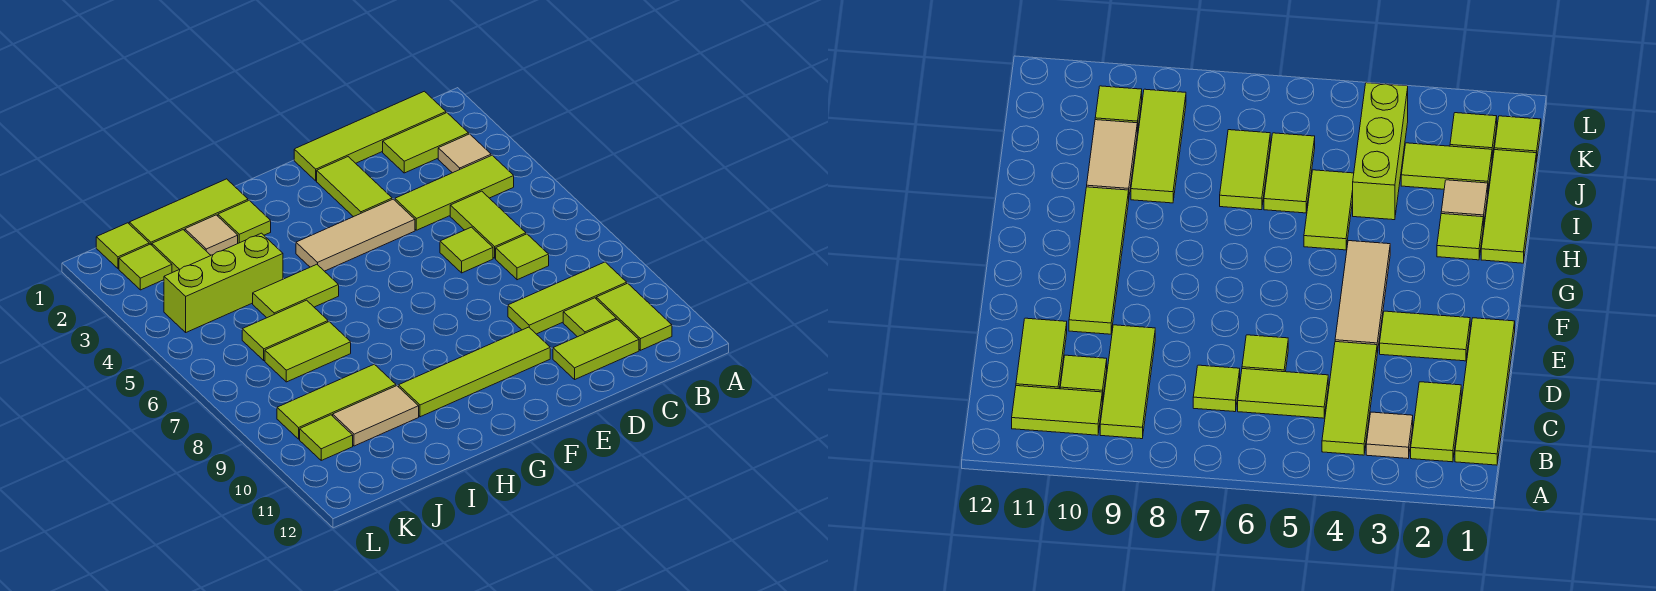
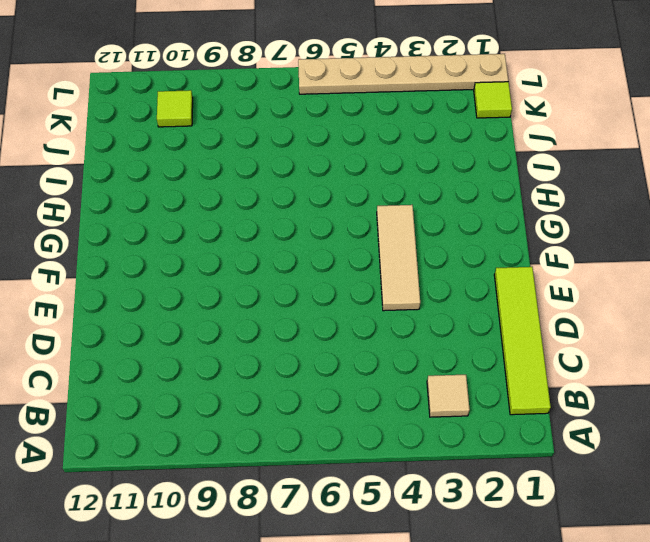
tan 1x6 plate [298,54,508,94] -> none
none -> lime 1x2 tile [383,113,469,173]
none -> lime 1x3 tile [395,155,514,230]
none -> lime 1x3 tile [508,262,627,334]

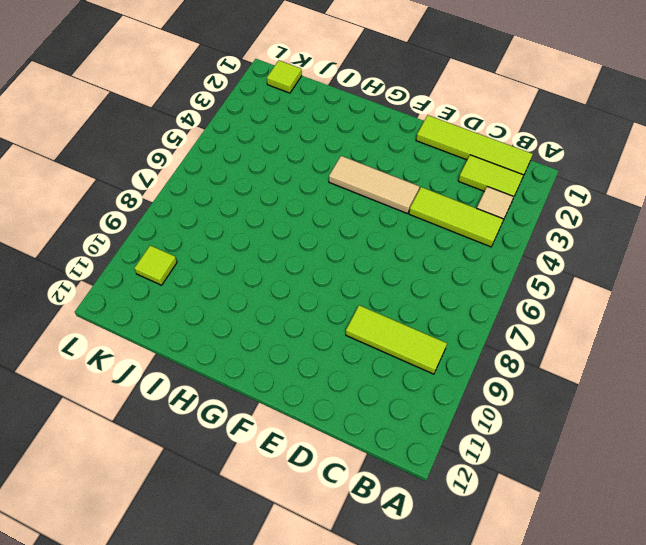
none -> lime 1x2 tile [596,283,672,350]
none -> lime 1x2 tile [450,191,526,258]
none -> lime 1x1 tile [496,234,549,280]

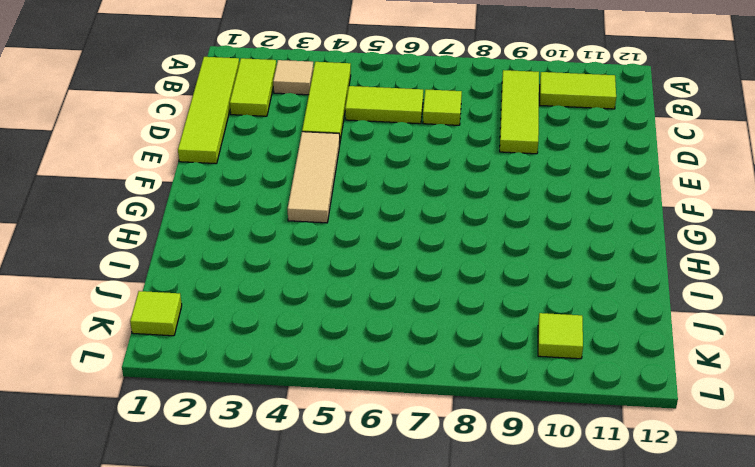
none -> lime 1x1 tile [563,298,616,337]
none -> lime 1x2 tile [553,319,639,379]
none -> lime 1x1 tile [440,227,493,273]

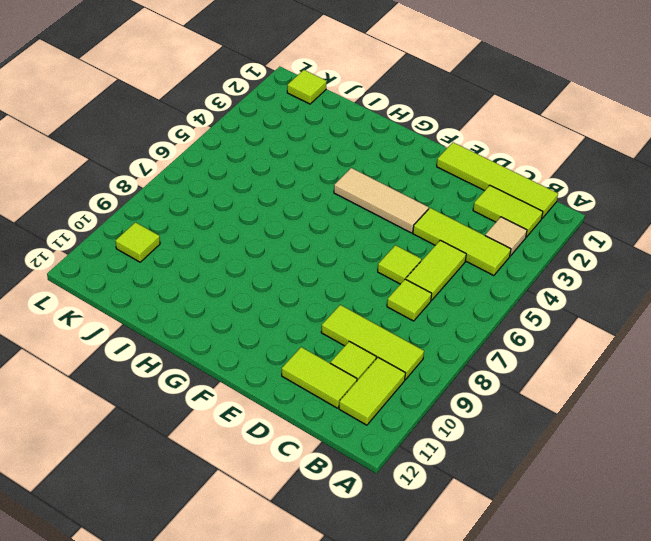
none -> lime 1x2 tile [317,157,392,217]
none -> lime 1x4 tile [399,327,550,417]
none -> lime 1x3 tile [129,179,248,245]

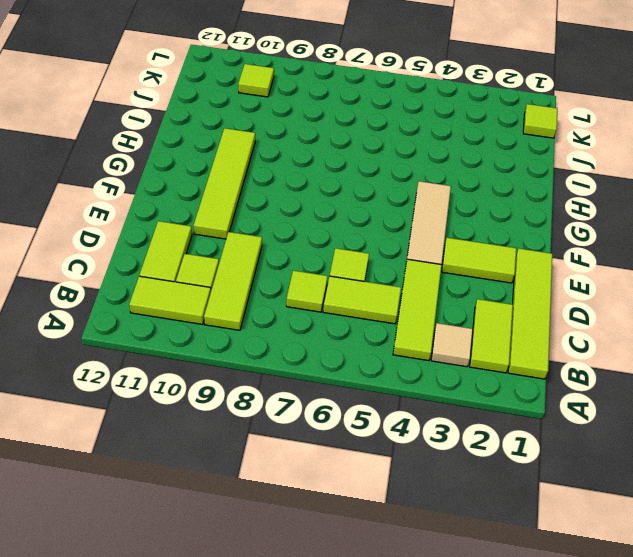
none -> lime 1x3 tile [129,179,248,245]
none -> lime 1x1 tile [218,200,271,243]
none -> lime 1x2 tile [253,264,339,318]

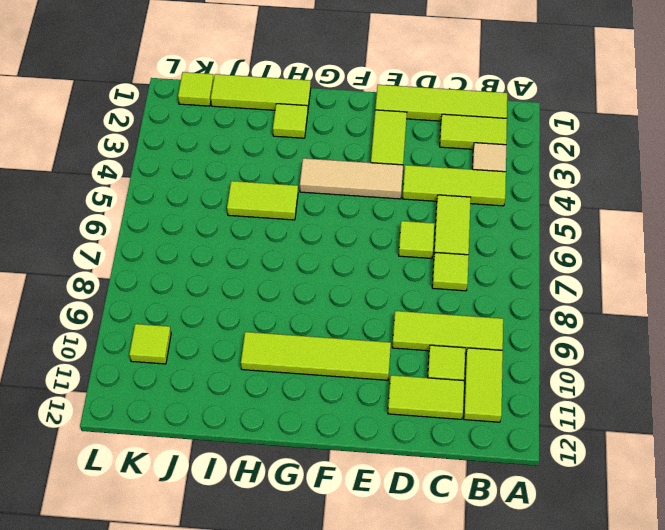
none -> tan 1x1 tile [185,215,238,255]
none -> lime 1x3 brick [164,233,283,332]
none -> lime 1x2 tile [242,300,328,361]

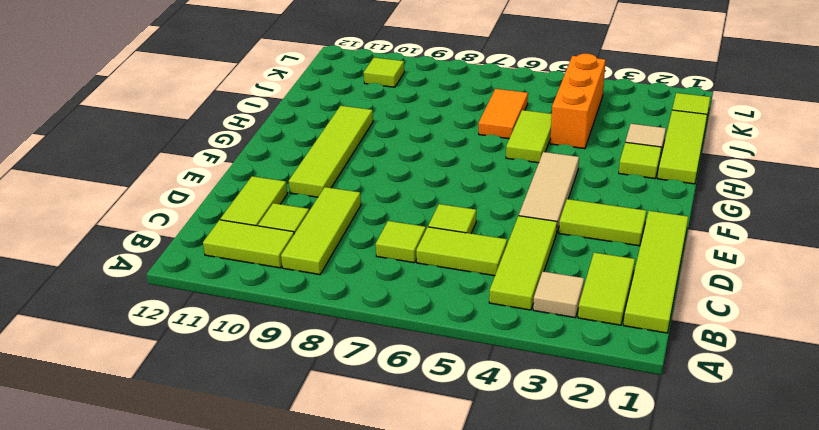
orange 1x3 brick [550,54,606,149] -> lime 1x3 brick [164,233,283,332]
orange 1x2 tile [479,89,528,139] -> lime 1x2 tile [242,300,328,361]
none -> lime 1x2 tile [265,322,351,382]
none -> lime 1x3 tile [277,364,396,439]
none -> tan 1x2 tile [333,386,419,446]

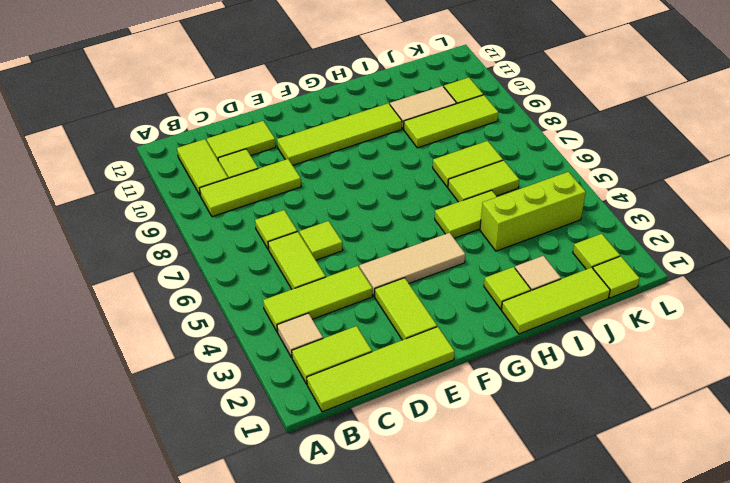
none -> lime 1x2 tile [152,230,211,273]

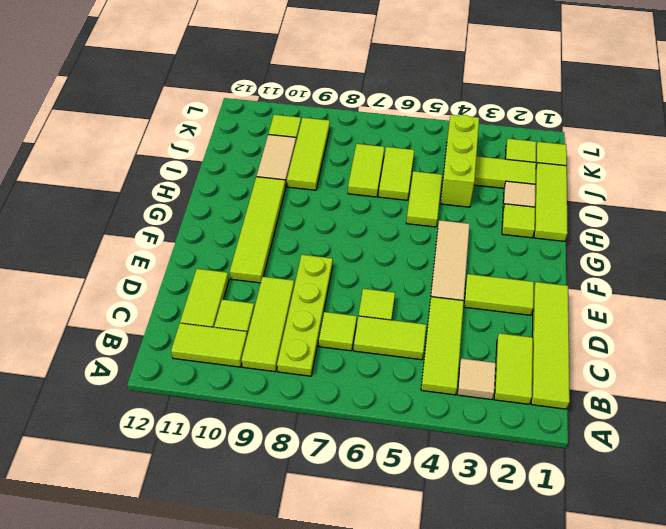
lime 1x4 plate [277,255,333,376] -> none

